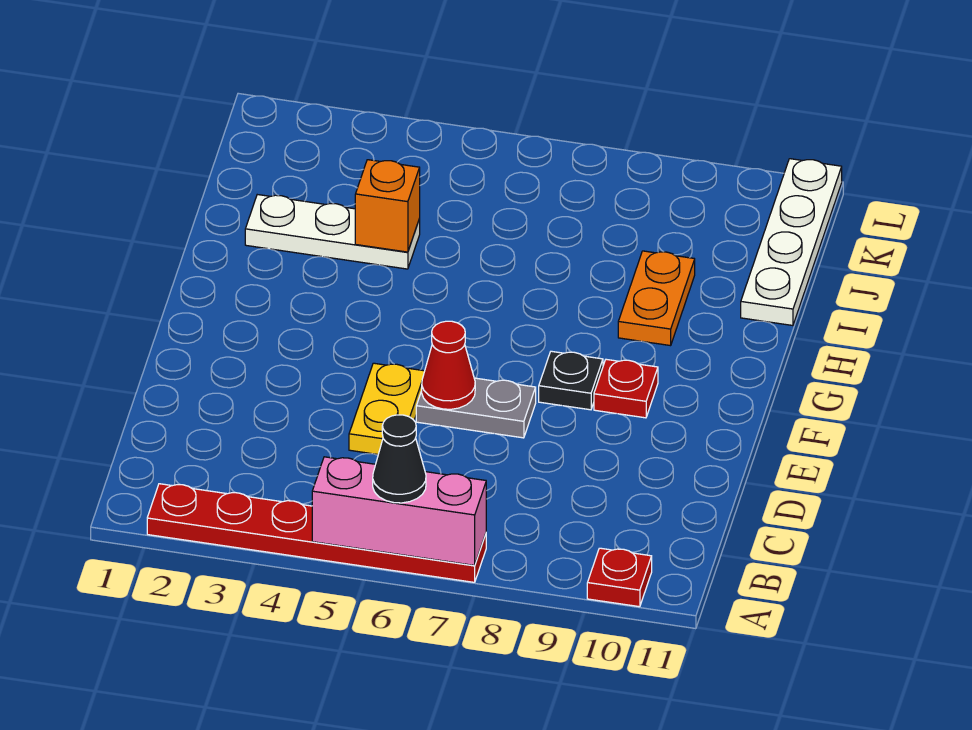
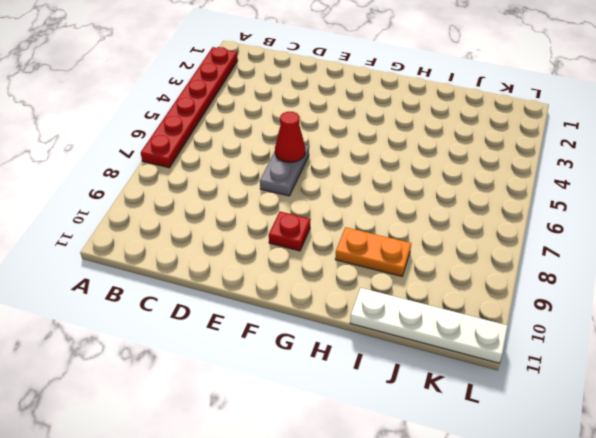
none -> red 1x1 plate [587,548,652,607]
none -> yellow 1x2 plate [349,363,425,454]
none -> black 1x1 plate [539,351,603,410]

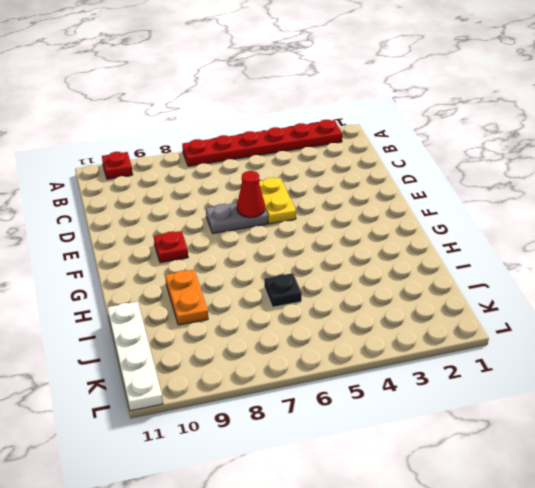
black 1x1 plate [264,273,302,307] -> black 1x1 plate moved to [539,351,603,410]
none -> white 1x3 plate [245,195,420,269]
none -> pink 1x3 brick [312,457,486,565]
none -> orange 1x1 brick [355,160,420,252]

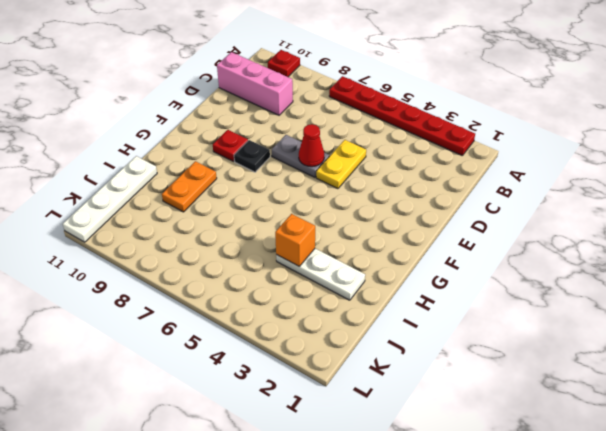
pink 1x3 brick [217,52,293,115] -> pink 1x3 brick moved to [312,457,486,565]
none -> black 1x1 cone [373,415,426,503]

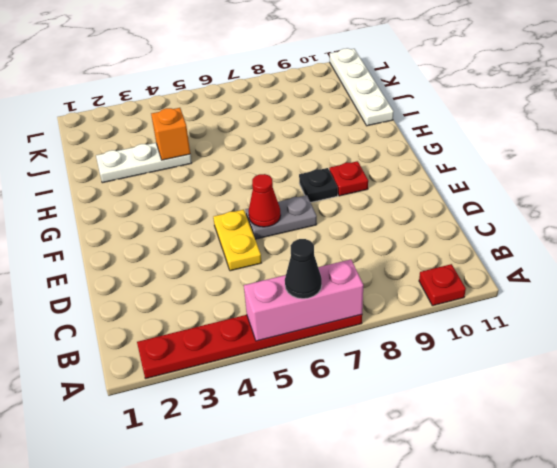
none -> orange 1x2 plate [618,251,695,346]

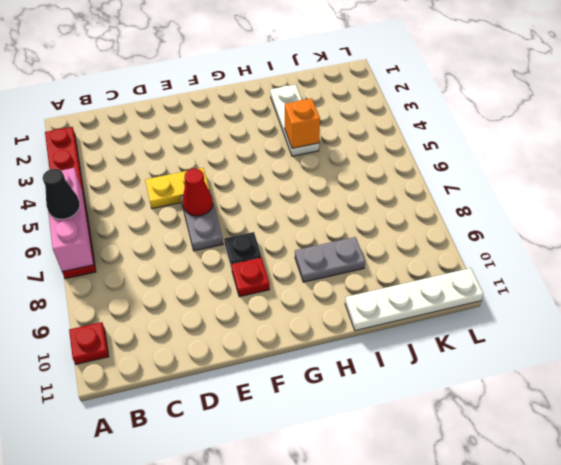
grey 1x2 plate [295,237,365,282] -> orange 1x2 plate [618,251,695,346]

